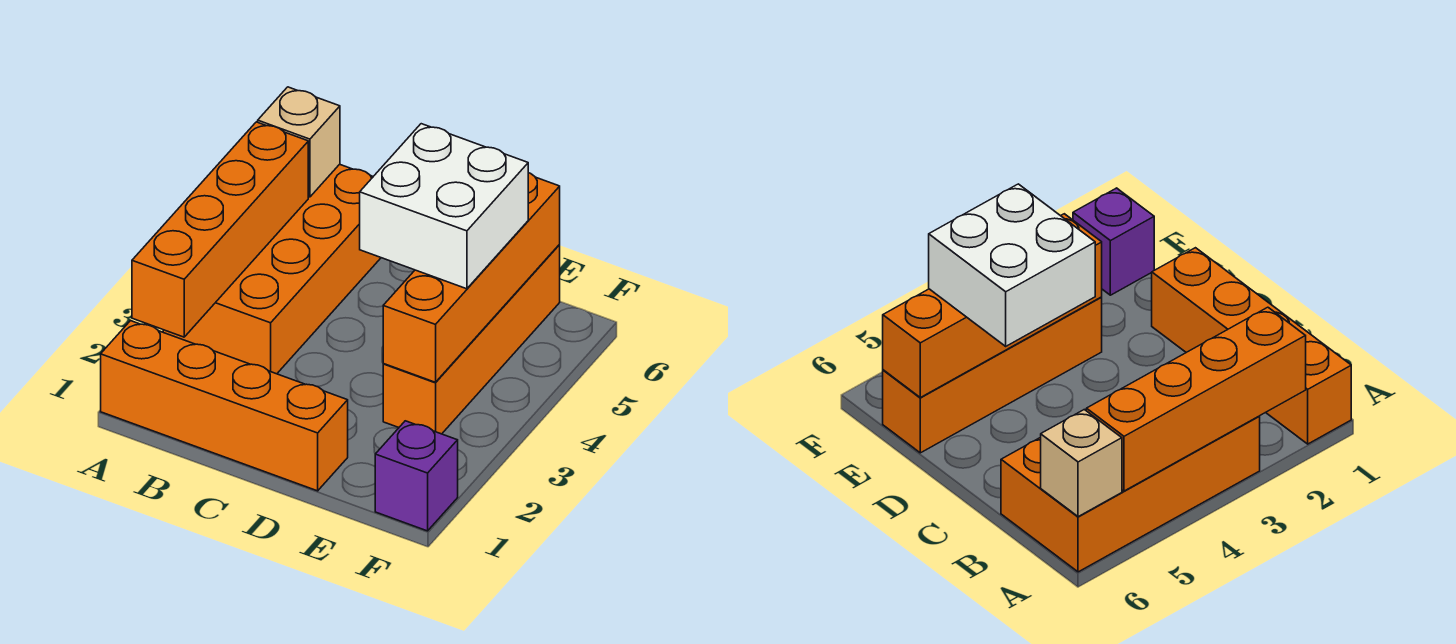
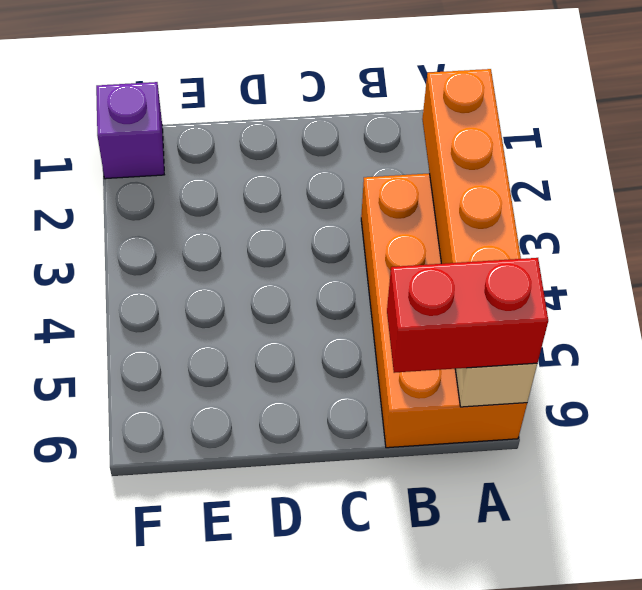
red 1x2 brick [387,258,548,373] -> none
none -> orange 1x4 brick [101,321,348,491]
none -> orange 1x4 brick [383,245,560,434]

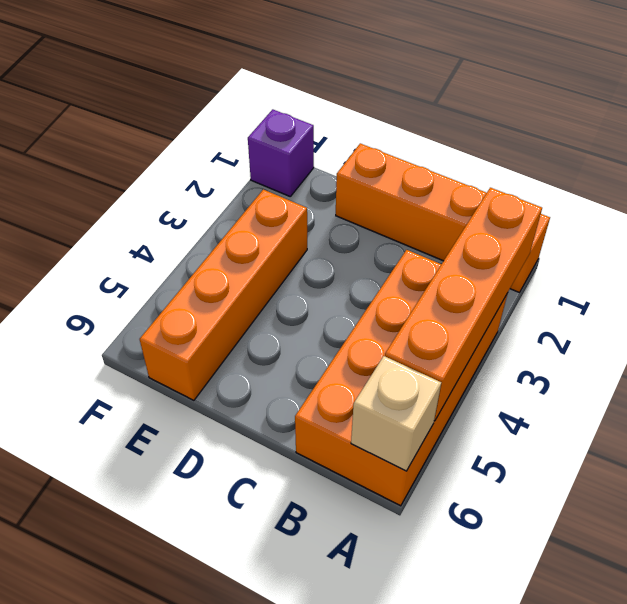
none -> orange 1x4 brick [383,173,560,382]
none -> white 2x2 brick [360,124,528,289]

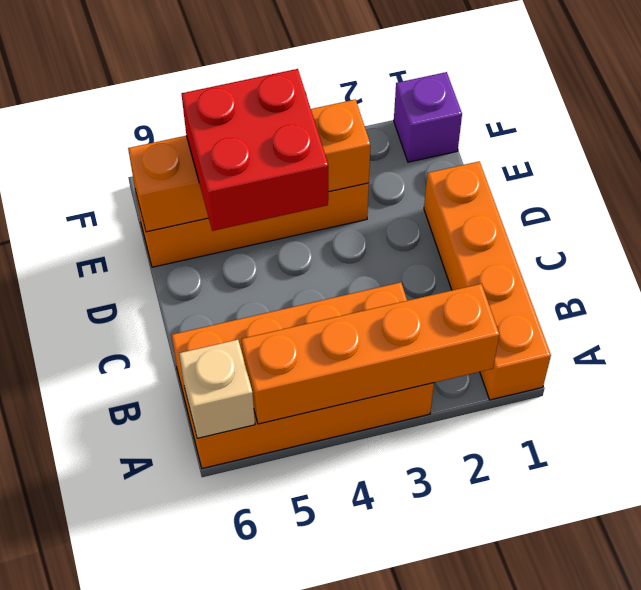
red 2x2 brick [181,69,328,231] -> white 2x2 brick [360,124,528,289]

